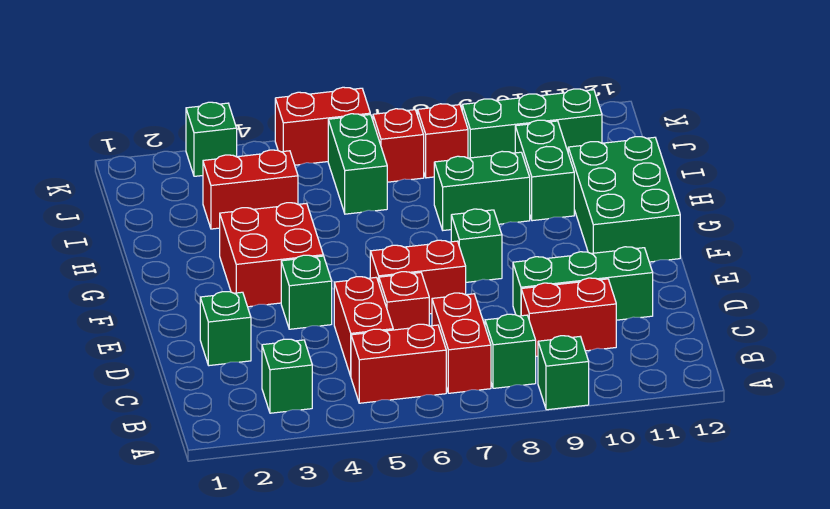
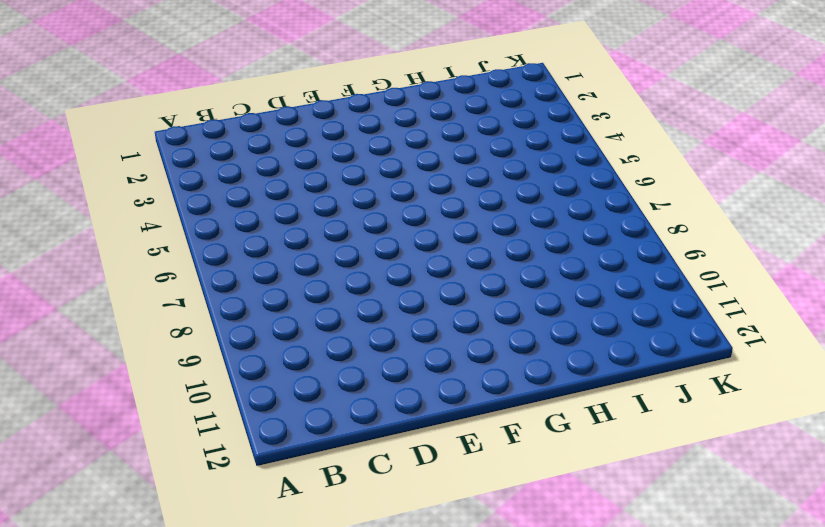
none -> green 1x1 brick [538,336,589,410]
none -> green 1x1 brick [262,339,312,413]
none -> red 1x2 brick [351,324,446,403]

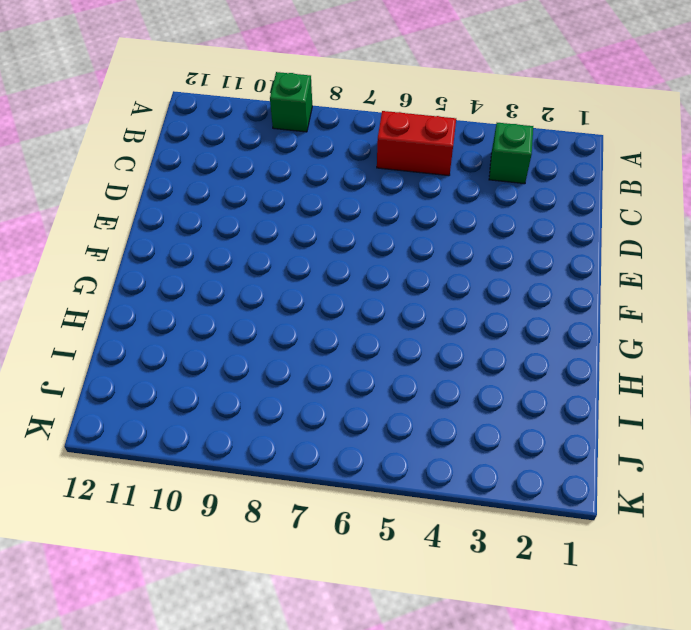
none -> red 1x2 brick [432,293,491,393]
none -> green 1x1 brick [485,314,536,388]
none -> red 1x2 brick [334,277,393,376]

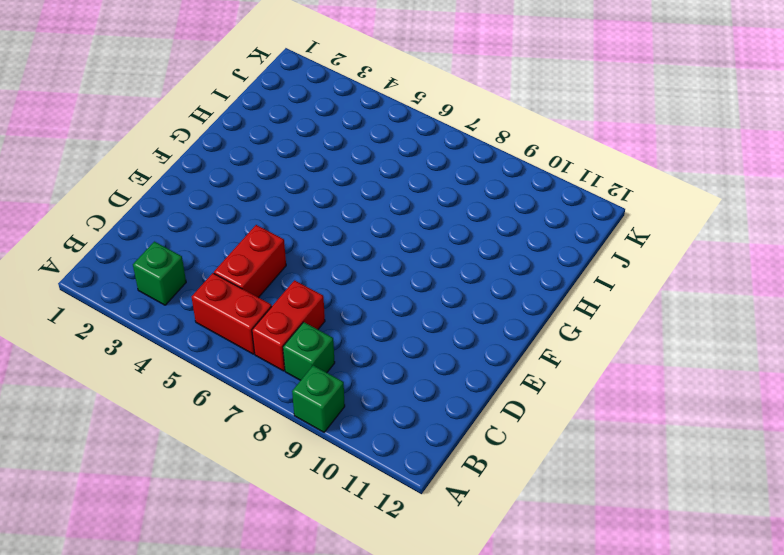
none -> red 1x2 brick [521,278,616,356]
none -> green 1x1 brick [200,292,251,366]
none -> red 1x1 brick [379,272,429,330]

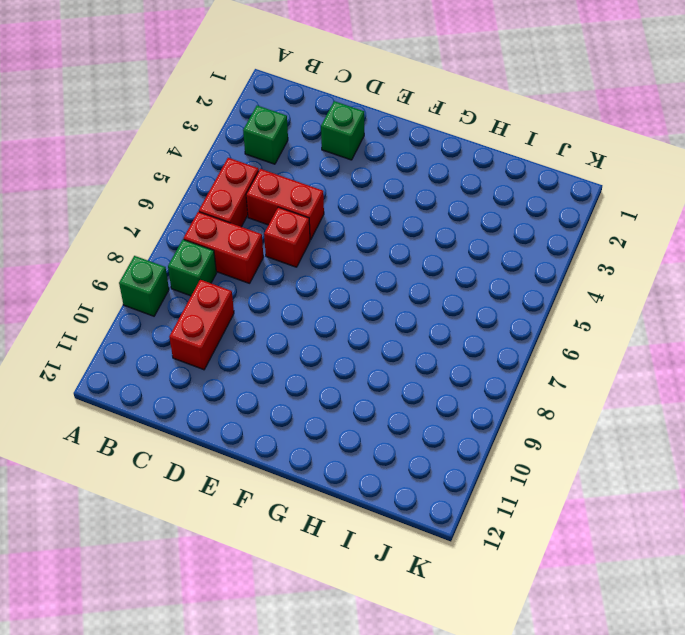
none -> green 1x3 brick [513,247,653,320]
none -> green 1x1 brick [281,255,332,329]
none -> red 1x2 brick [370,240,466,314]

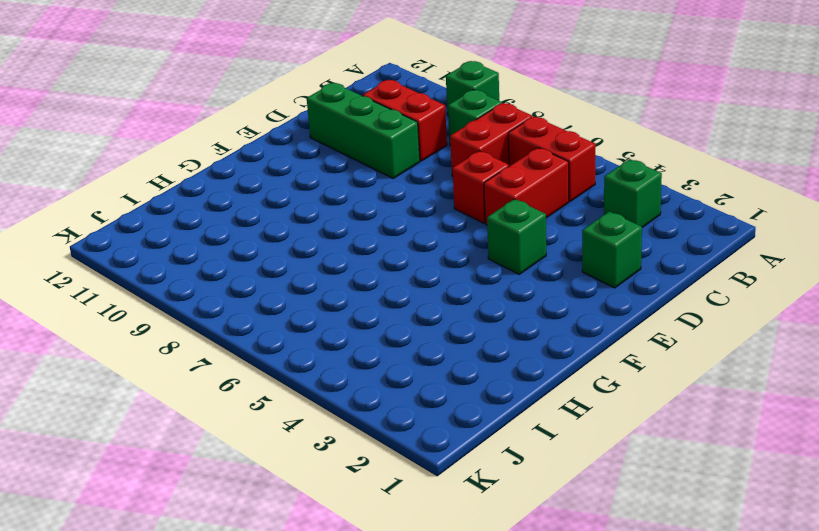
none -> red 1x2 brick [370,240,466,314]
none -> red 2x2 brick [220,203,323,307]
none -> green 1x1 brick [451,209,502,282]

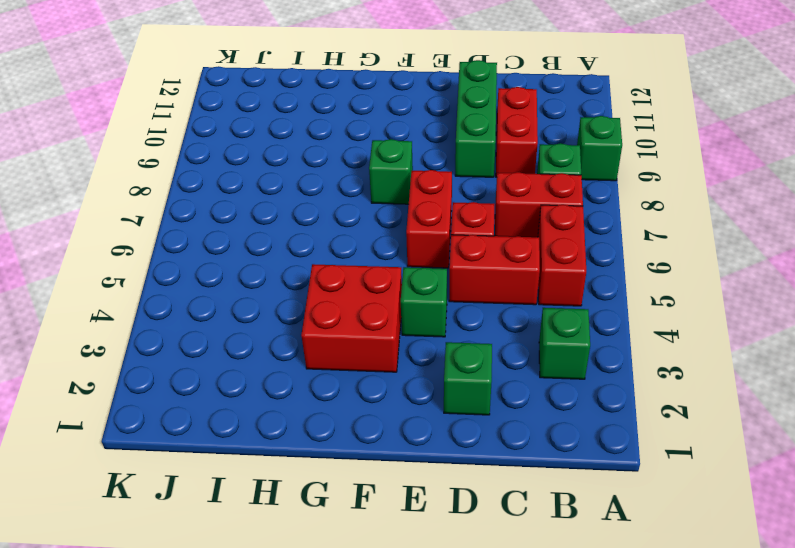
none -> green 2x3 brick [568,137,680,262]
none -> green 1x2 brick [434,151,530,230]
none -> green 1x2 brick [515,120,574,221]

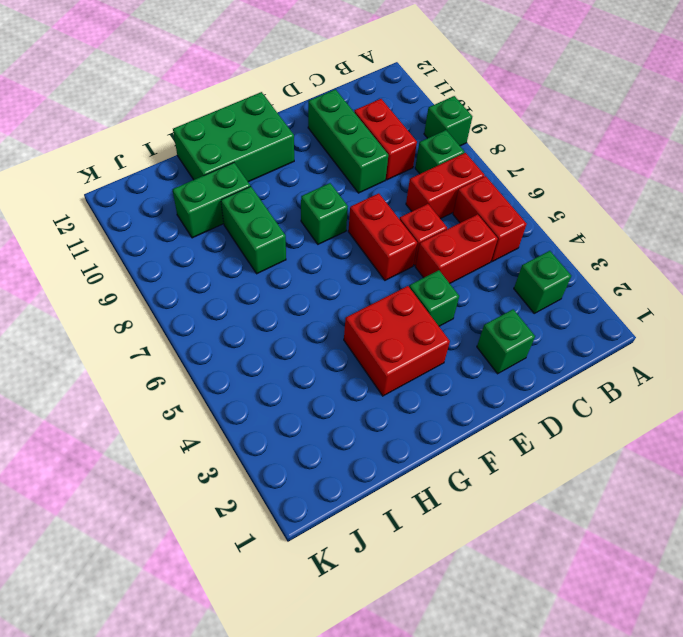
none -> red 1x2 brick [203,150,298,229]
none -> green 1x2 brick [328,114,387,214]
none -> red 1x1 brick [373,109,424,182]

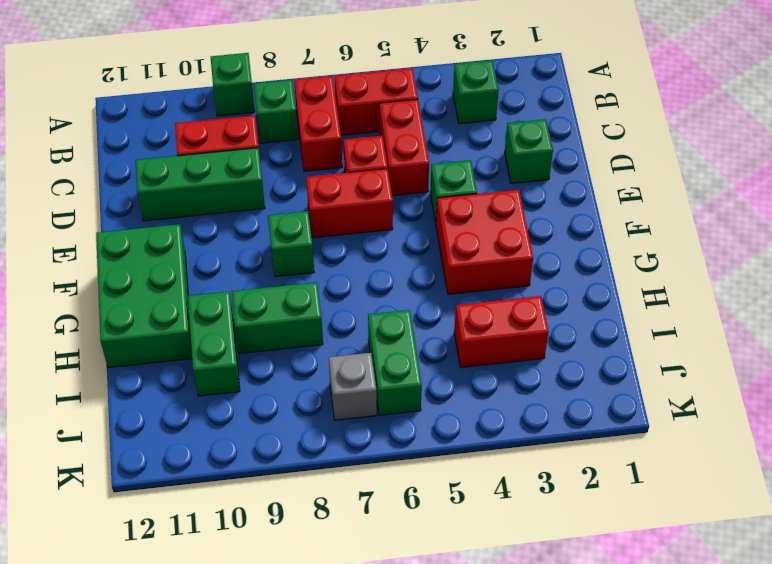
grey 1x1 brick [329,353,377,420] -> red 1x1 brick [373,109,424,182]
none -> red 1x1 brick [418,104,468,178]
none -> green 1x3 brick [462,89,602,158]
none -> green 1x1 brick [186,102,237,176]

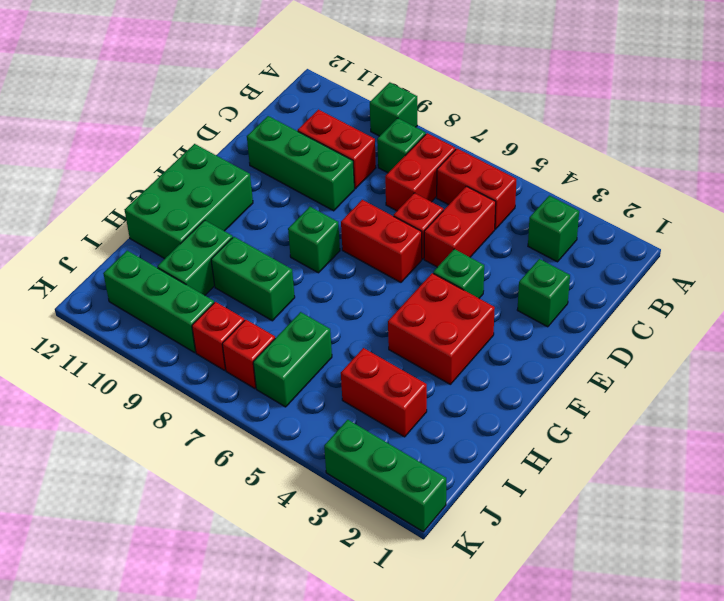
green 1x3 brick [324,420,446,532] -> green 1x1 brick [186,102,237,176]
none -> red 1x2 brick [275,87,370,165]

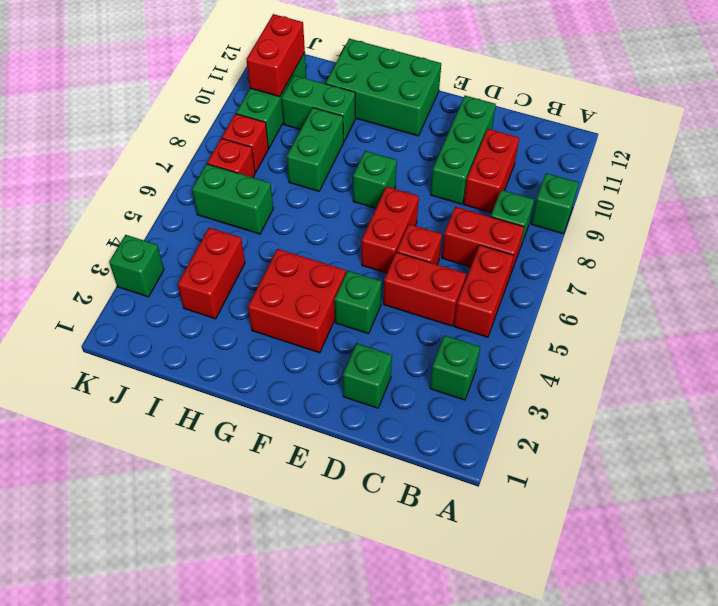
red 1x2 brick [246,14,305,97] -> red 1x2 brick moved to [275,87,370,165]

